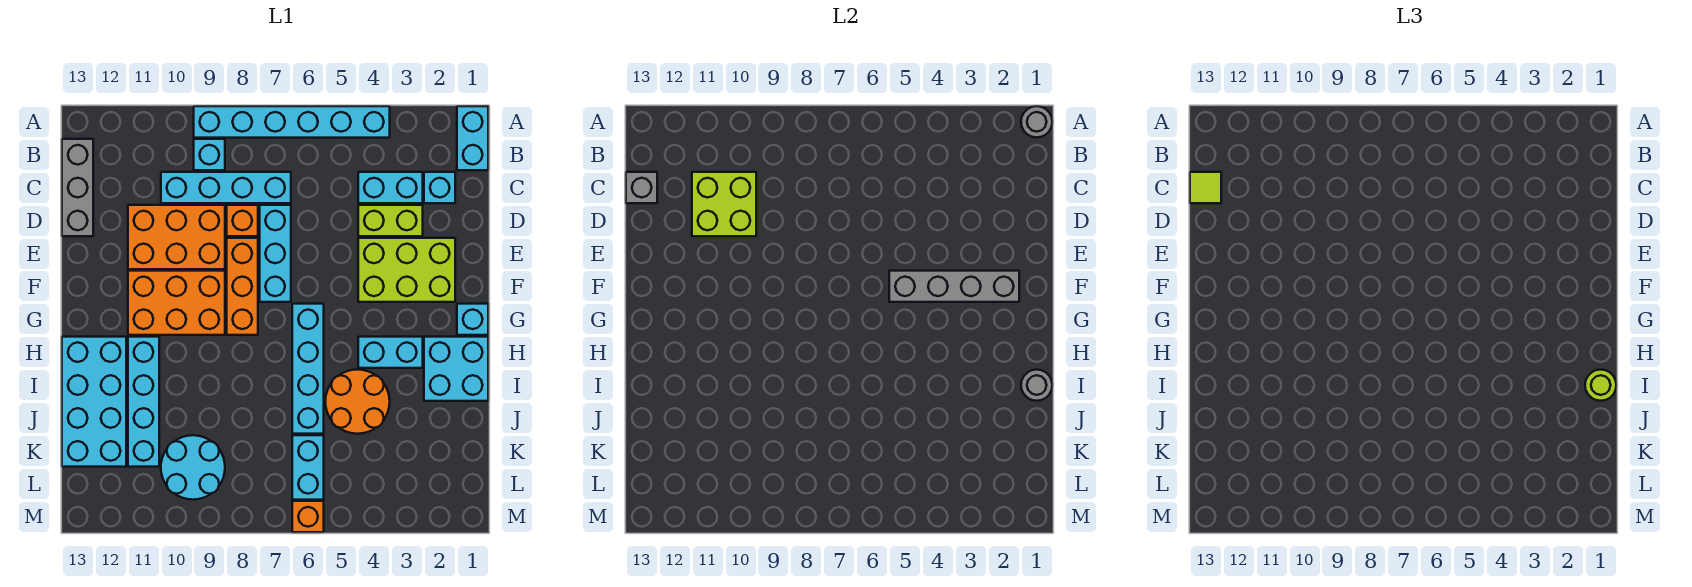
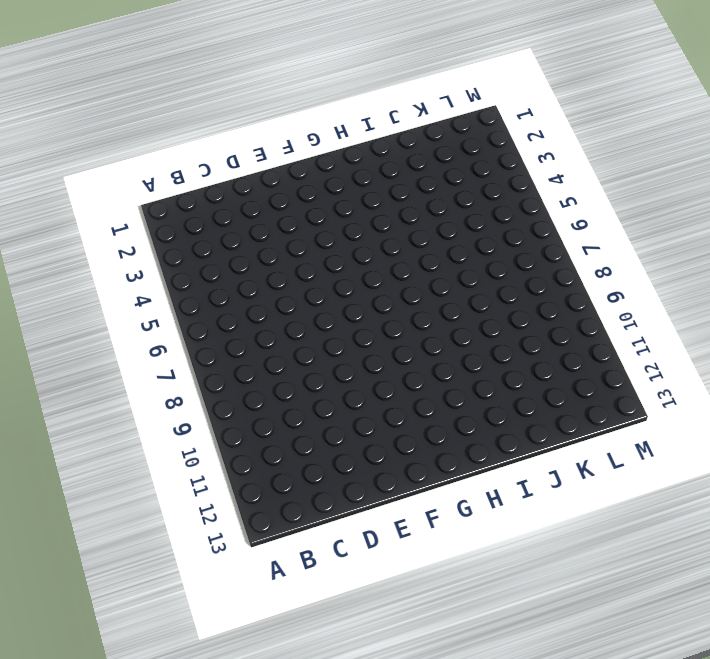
none -> cyan 1x2 brick [457,106,488,170]
none -> cyan 1x6 brick [194,106,390,138]
none -> cyan 1x1 brick [194,139,225,170]
none -> grey 1x3 brick [62,139,93,236]

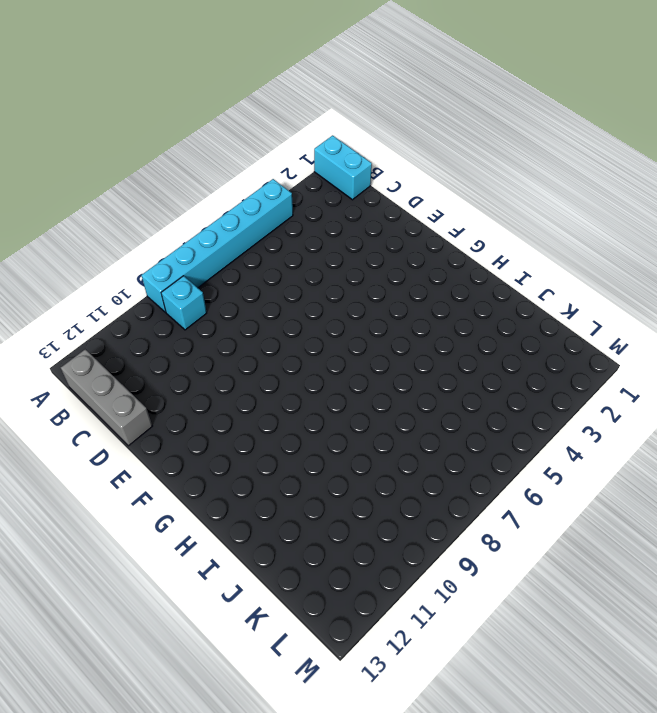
none -> cyan 1x1 brick [424,172,455,203]
none -> cyan 1x2 brick [358,172,423,203]
none -> cyan 1x4 brick [161,172,291,203]
none -> lime 1x2 brick [358,205,423,236]

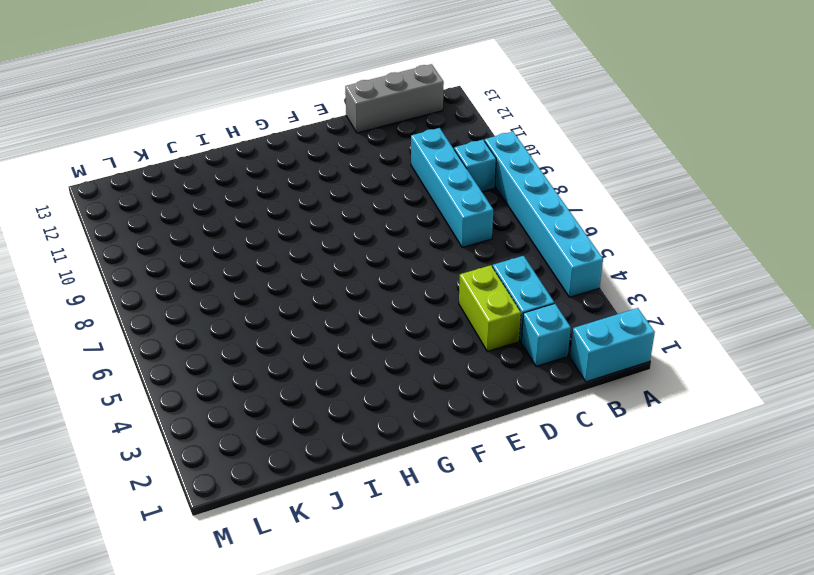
none -> cyan 1x3 brick [260,205,291,302]
none -> orange 1x1 brick [227,205,258,236]
none -> orange 2x3 brick [128,205,225,269]
none -> lime 2x3 brick [358,238,455,302]

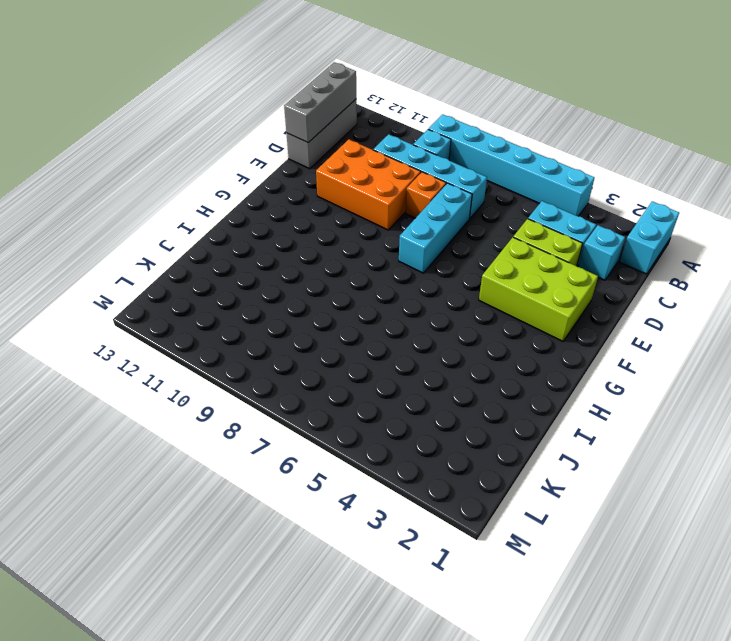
grey 1x3 brick [284,62,356,143] -> grey 1x1 brick [626,172,657,203]
none -> orange 1x3 brick [227,238,258,335]
none -> orange 2x3 brick [128,271,225,335]
none -> cyan 1x1 brick [457,304,488,335]
none -> cyan 1x4 brick [292,304,324,434]

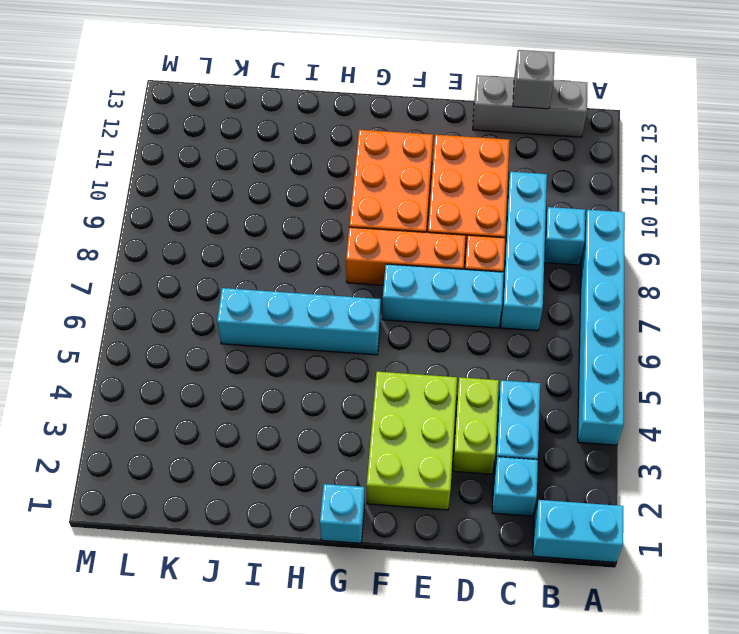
none -> cyan 2x2 brick [424,337,488,401]
none -> cyan 1x2 brick [358,337,423,368]
none -> cyan 1x4 brick [128,337,159,467]
none -> cyan 2x4 brick [62,337,126,467]

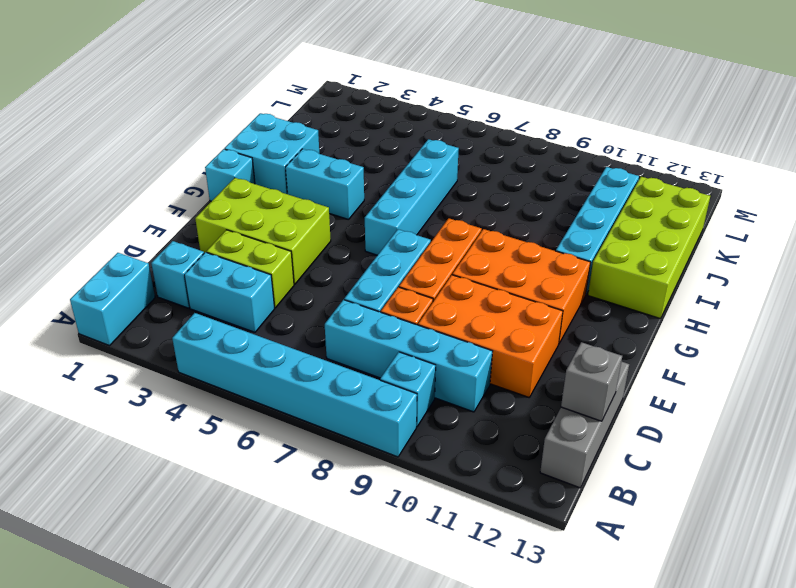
lime 2x4 brick [588,177,710,319] -> cyan 2x4 brick [62,337,126,467]
none -> orange 2x2 round brick [325,370,390,434]
none -> cyan 1x2 brick [292,435,324,500]
none -> cyan 2x2 round brick [161,435,225,500]
none -> orange 1x1 brick [292,501,324,532]

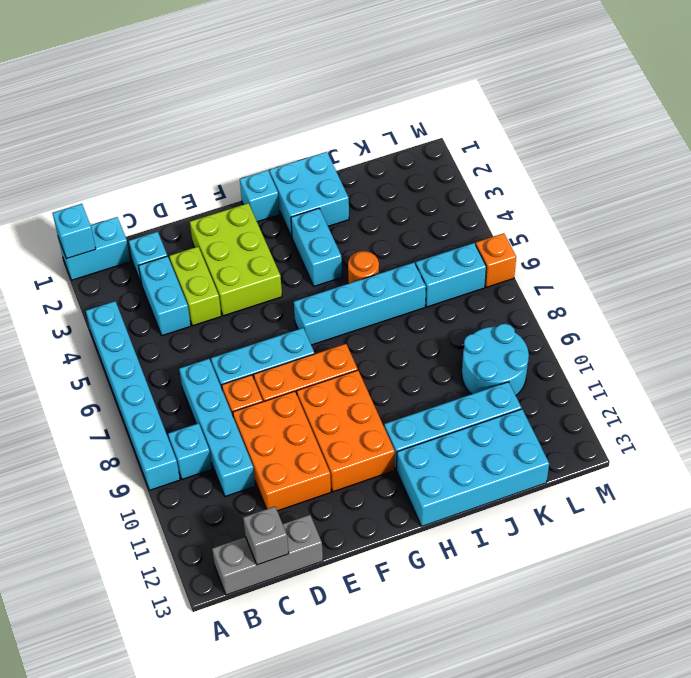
cyan 1x1 brick [52,204,96,259] -> grey 1x1 round brick [1021,106,1052,137]
orange 1x1 round brick [348,251,379,284] -> orange 2x2 round brick [325,370,390,434]
none -> lime 2x2 brick [692,172,756,236]
none -> grey 1x4 brick [889,271,1019,302]
none -> grey 1x1 round brick [1021,370,1052,401]
none -> lime 1x1 tile [1190,172,1221,203]

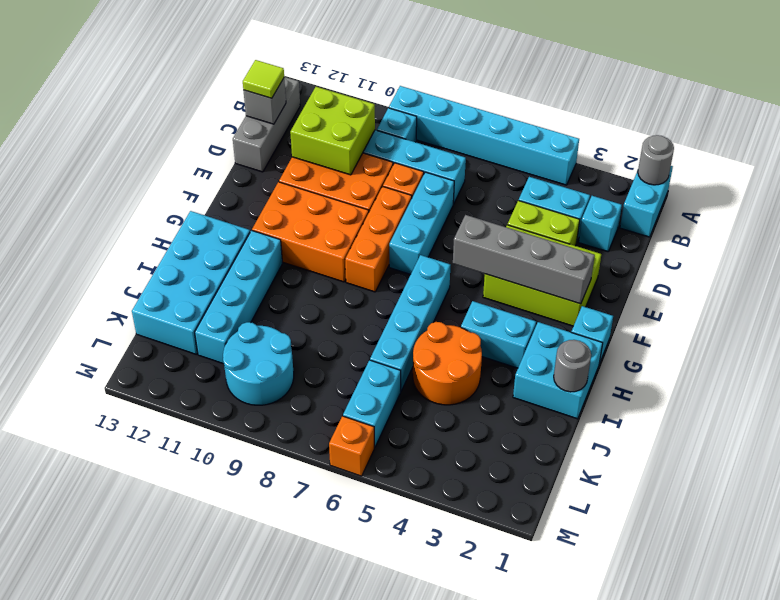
none -> lime 1x1 round brick [1585,370,1616,401]

